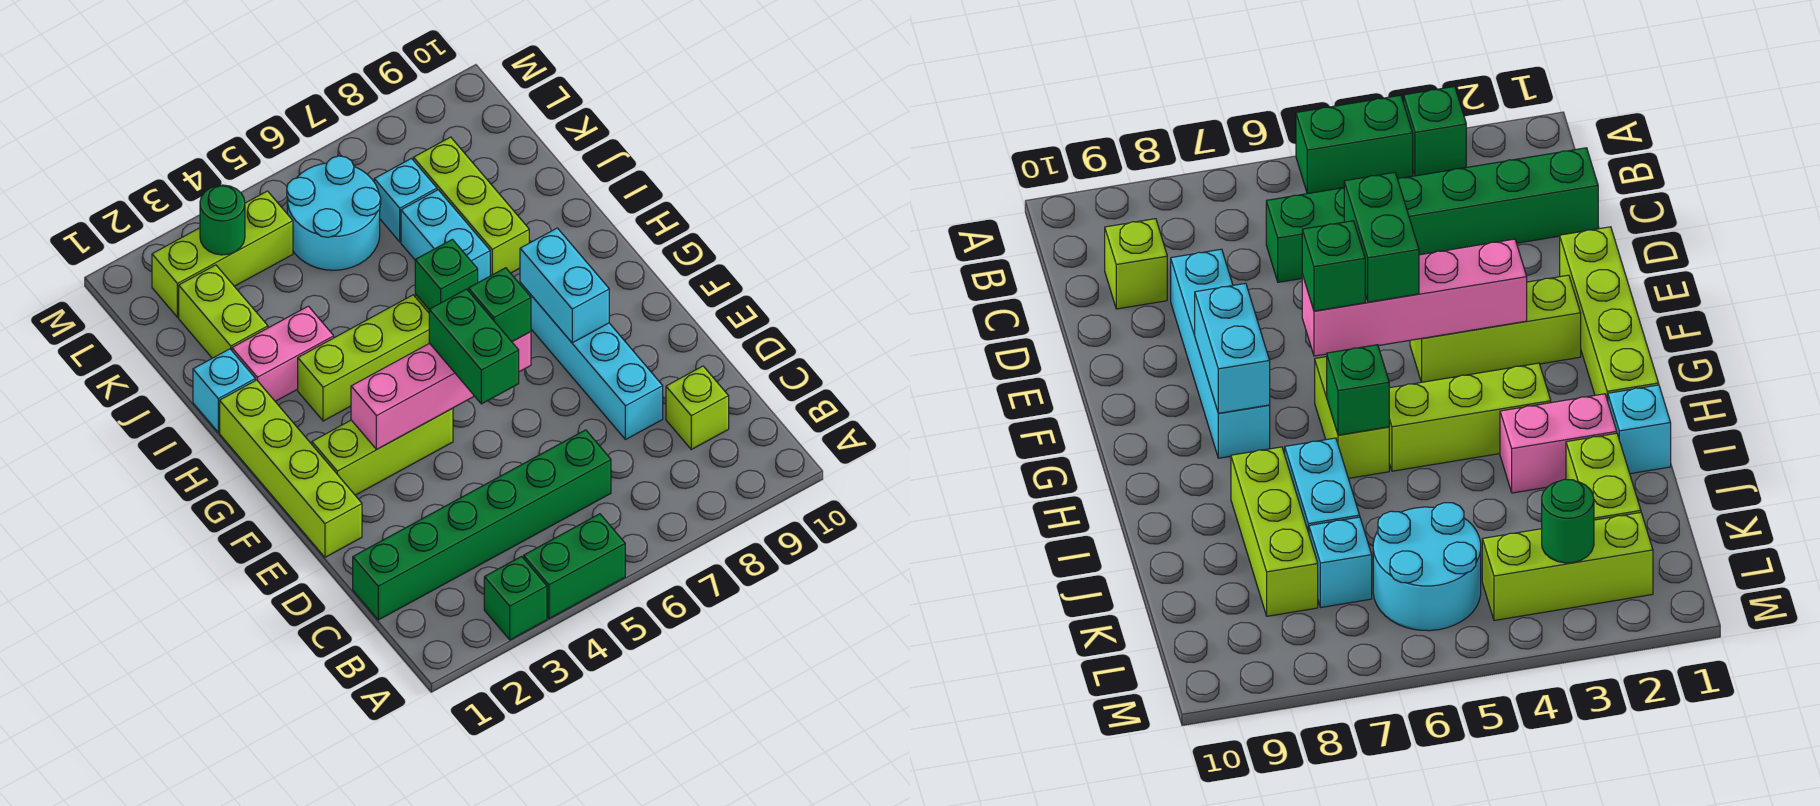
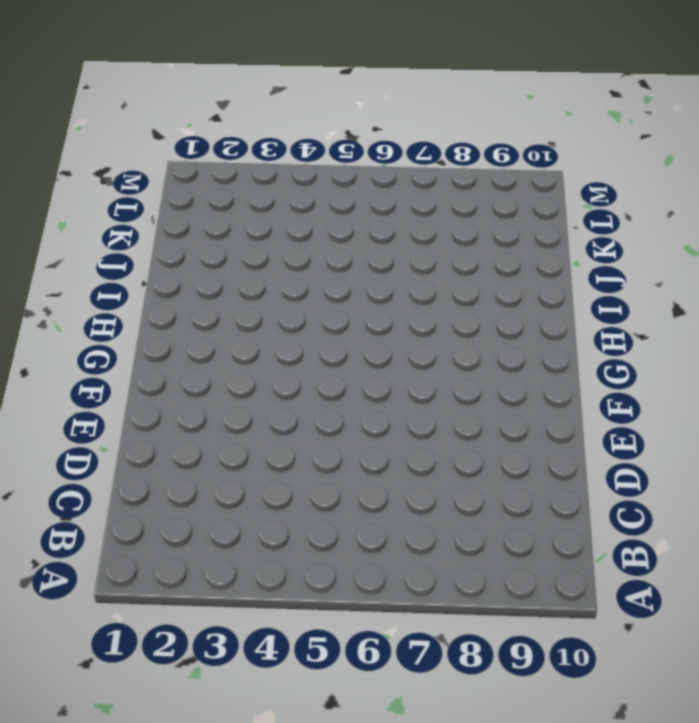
none -> green 1x1 brick [484,556,547,640]
none -> green 1x2 brick [524,514,625,619]
none -> green 1x6 brick [353,430,611,620]

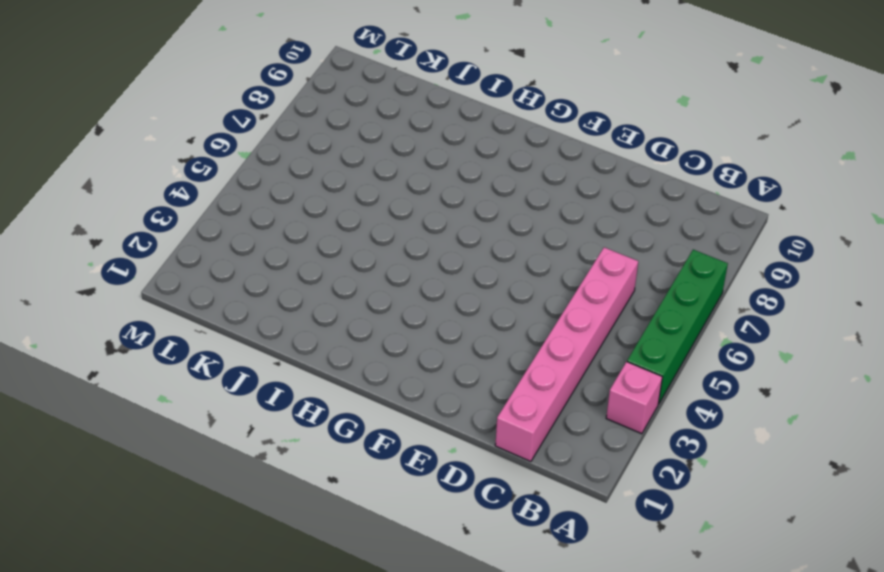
pink 1x1 brick [606,362,662,434] -> green 1x1 brick [484,556,547,640]
green 1x4 brick [627,250,728,404] -> green 1x2 brick [524,514,625,619]
pink 1x6 brick [495,247,638,462] -> green 1x6 brick [353,430,611,620]
none -> lime 1x1 brick [666,366,729,449]
none -> cyan 1x4 brick [520,283,663,440]
none -> lime 1x4 brick [220,380,362,557]

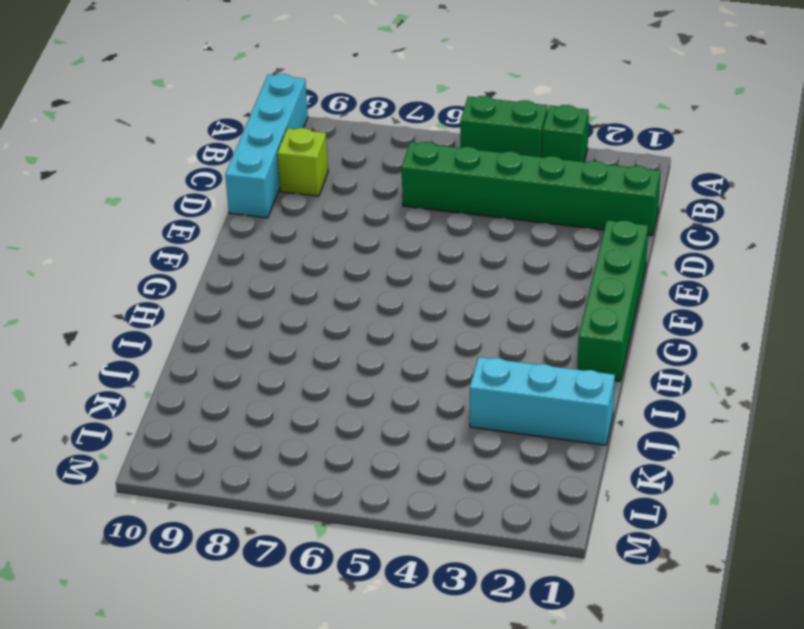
cyan 1x4 brick [225,74,308,218] -> cyan 1x4 brick moved to [520,283,663,440]
green 1x4 brick [578,220,648,381] -> lime 1x4 brick [220,380,362,557]
cyan 1x3 brick [470,357,615,445] -> lime 1x2 brick [179,265,268,358]
none -> lime 1x3 brick [312,408,453,495]
none -> lime 1x2 brick [1315,357,1389,478]
none -> lime 1x3 brick [298,295,429,421]

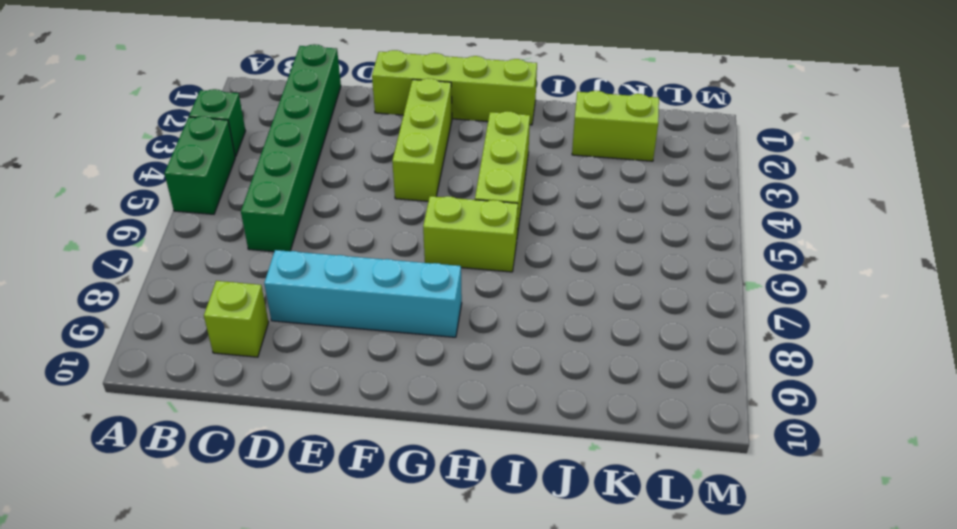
none -> cyan 1x1 brick [193,349,255,432]
none -> pink 1x2 brick [232,306,334,401]
none -> cyan 1x2 brick [401,190,490,282]

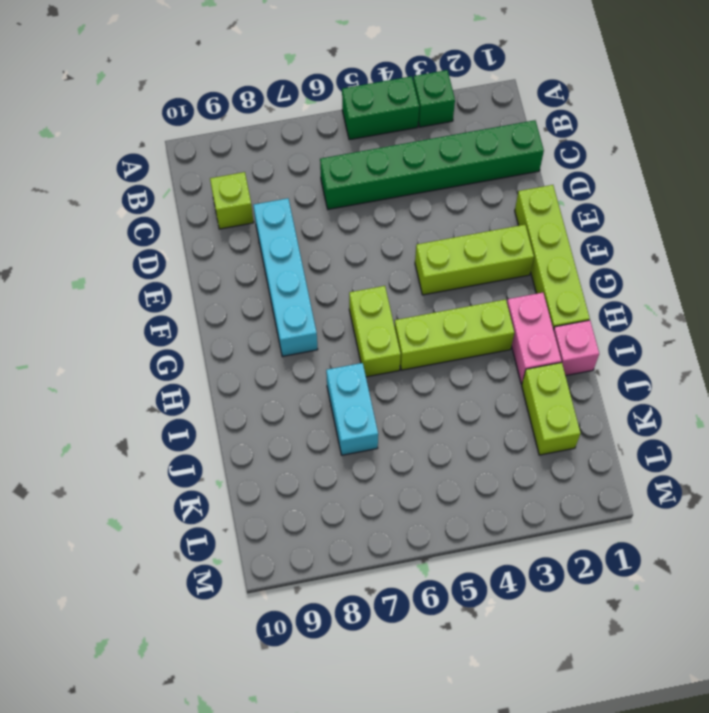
pink 1x2 brick [507,293,561,384] -> pink 1x2 brick turned to [232,306,334,401]
pink 1x1 brick [553,320,599,376] -> cyan 1x1 brick [193,349,255,432]
none -> lime 1x3 brick [413,137,529,276]
none -> cyan 2x2 round brick [287,156,381,270]
none -> cyan 1x1 brick [374,159,437,242]

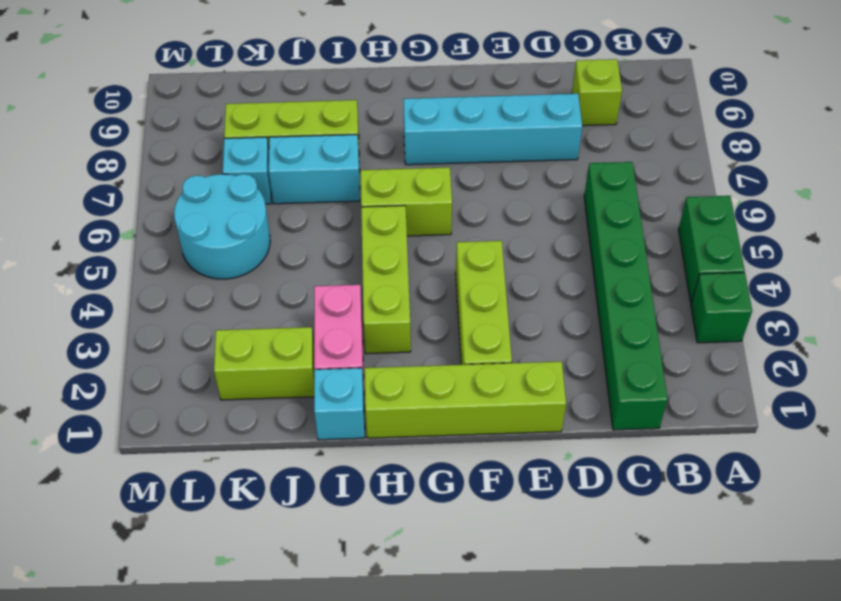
none -> lime 1x3 brick [152,191,293,317]
none -> pink 1x4 brick [351,332,531,449]
none -> cyan 1x2 brick [520,228,609,343]

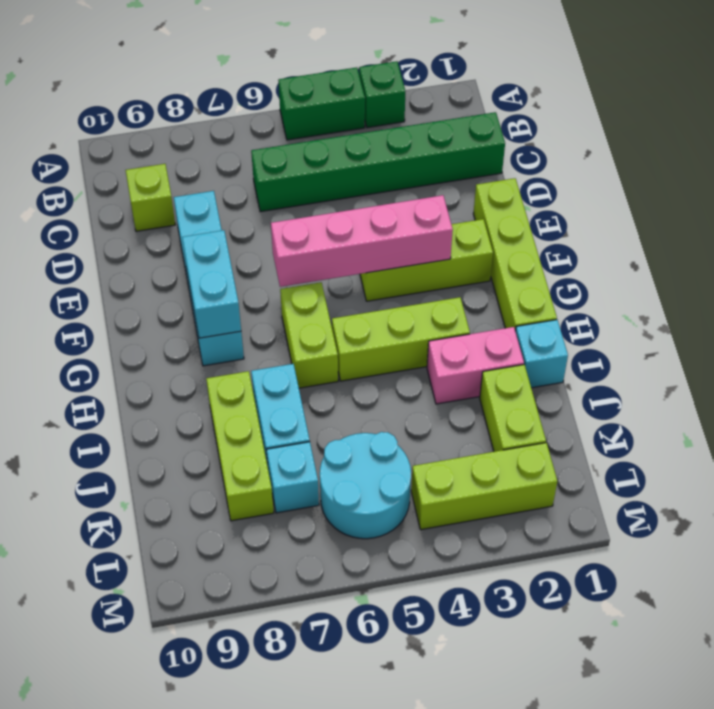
none -> green 1x1 brick [415,239,478,309]
none -> green 1x1 round brick [200,185,245,255]
none -> green 1x2 brick [429,289,519,404]

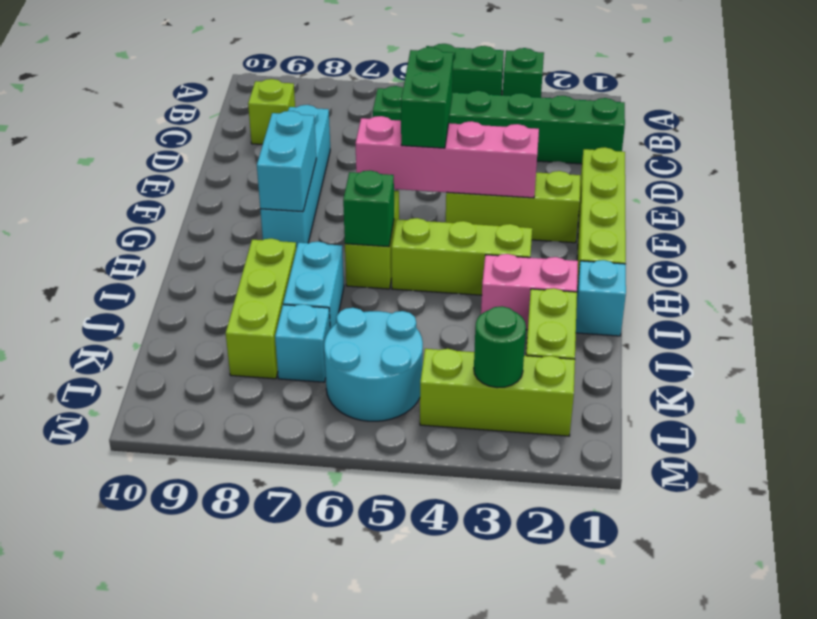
none -> green 1x1 brick [469,268,531,342]

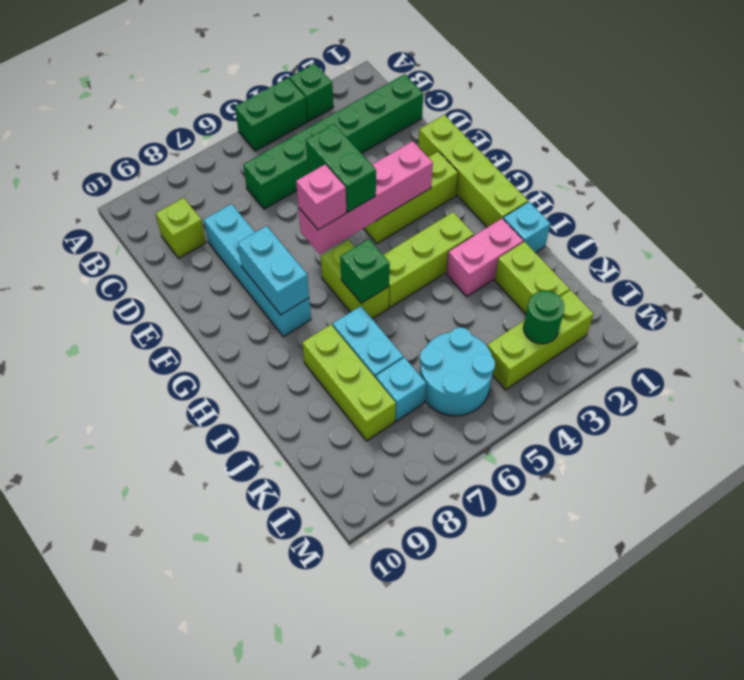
pink 1x1 brick [296,164,346,230] -> green 1x1 brick [469,268,531,342]

